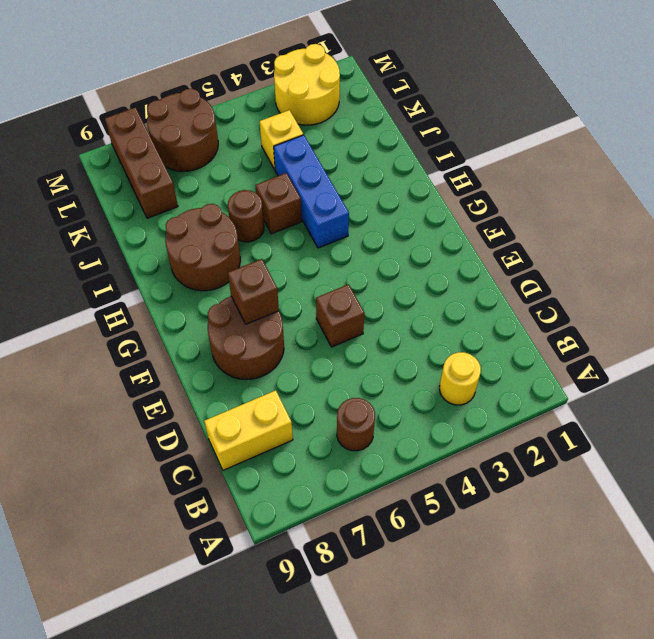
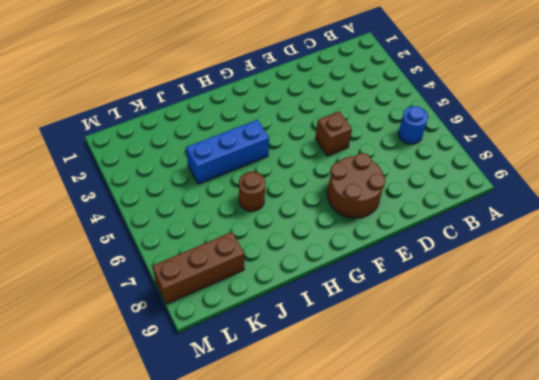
blue 1x1 round brick [398,106,428,144] -> brown 1x1 round brick [337,398,375,451]
none -> yellow 1x1 round brick [439,352,481,405]
none -> yellow 1x2 brick [204,390,293,470]
none -> brown 2x2 round brick [165,204,240,291]

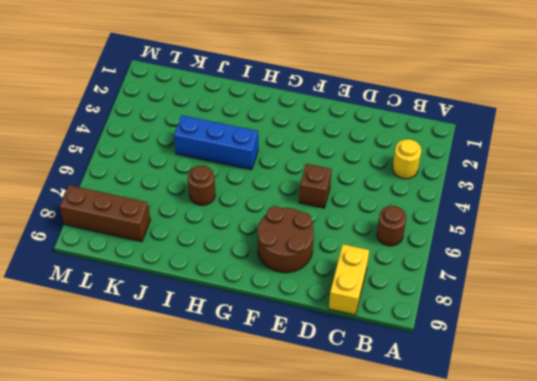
none -> brown 2x2 round brick [165,204,240,291]
none -> brown 1x1 brick [256,173,302,234]
none -> yellow 1x1 brick [260,110,303,169]

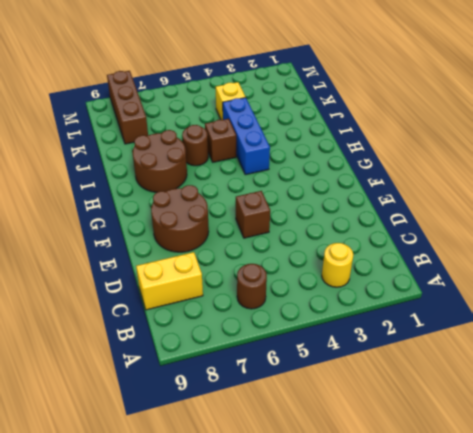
none -> yellow 2x2 round brick [274,44,340,125]
none -> brown 2x2 round brick [147,89,218,171]
none -> brown 1x1 brick [228,259,279,324]

